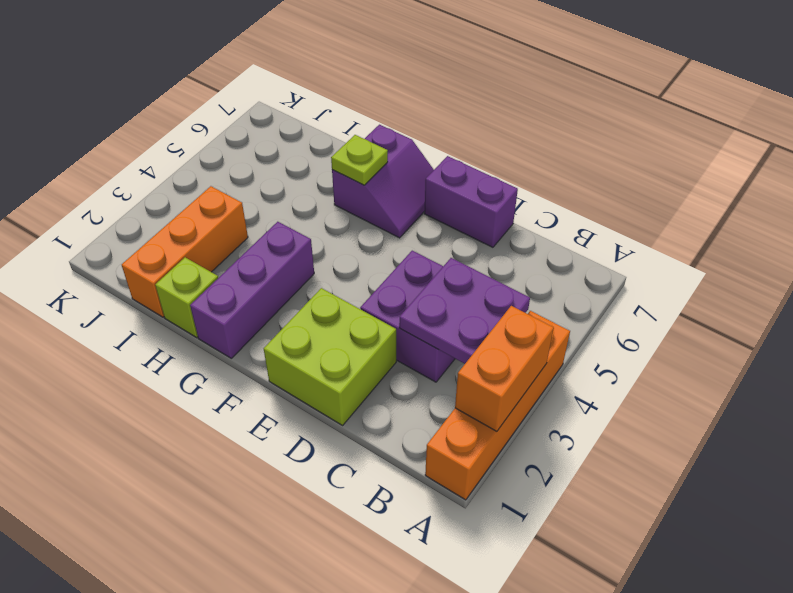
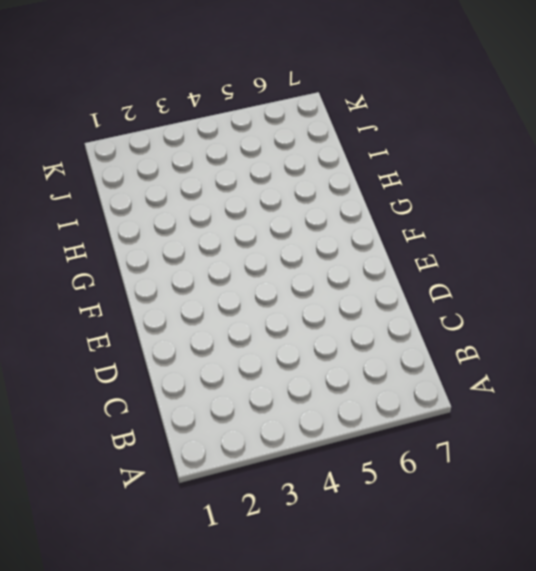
none -> orange 1x4 brick [425,311,570,500]
none -> purple 2x2 brick [360,251,455,382]

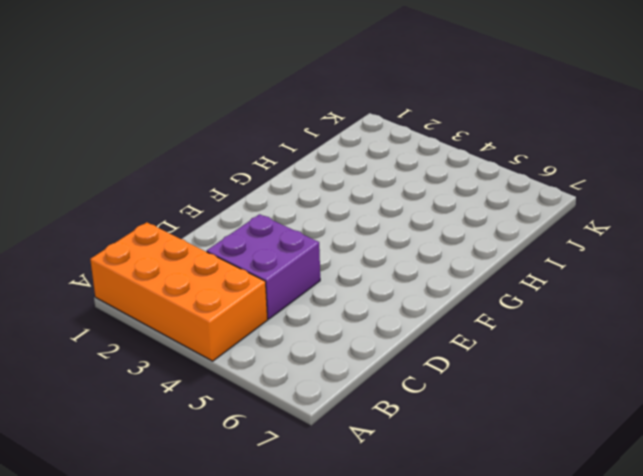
orange 2x4 brick [90,222,268,361] -> orange 1x4 brick [425,311,570,500]
none -> lime 2x2 brick [264,288,396,425]
none -> purple 1x2 brick [424,156,518,247]

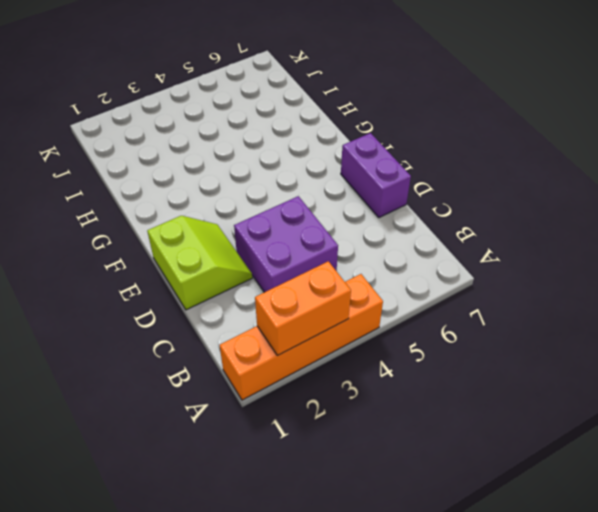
lime 2x2 slope [147,216,252,310] -> lime 2x2 brick [264,288,396,425]
none -> purple 2x2 slope [332,125,434,238]
none -> purple 1x3 brick [190,222,314,358]

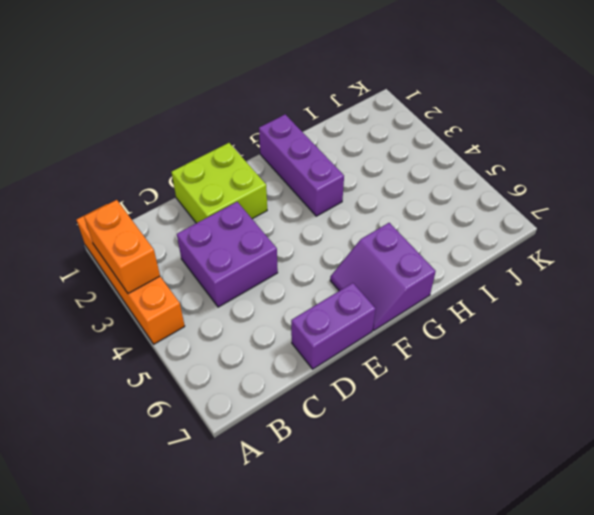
none -> lime 1x1 brick [155,257,218,337]
none -> orange 1x3 brick [122,186,248,317]

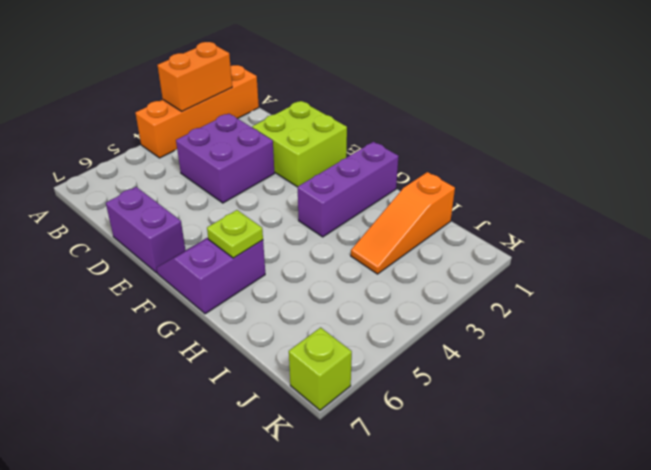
orange 1x3 slope [351,172,455,274] -> orange 1x3 brick [122,186,248,317]
lime 1x1 brick [289,328,352,410] -> lime 1x1 brick moved to [155,257,218,337]
none -> purple 2x2 plate [399,258,530,364]

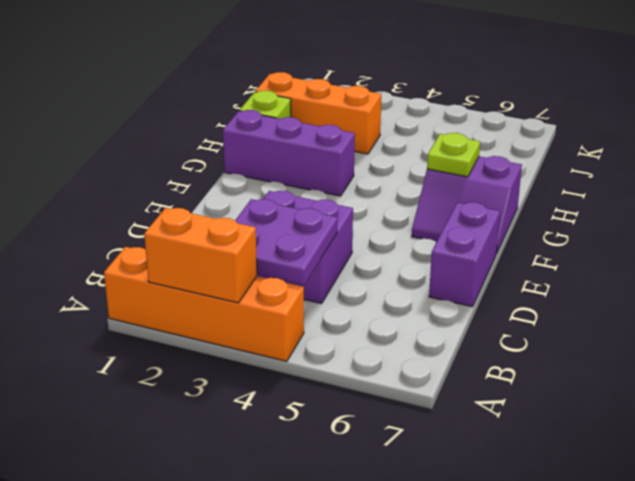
none -> lime 2x2 brick [264,288,396,425]

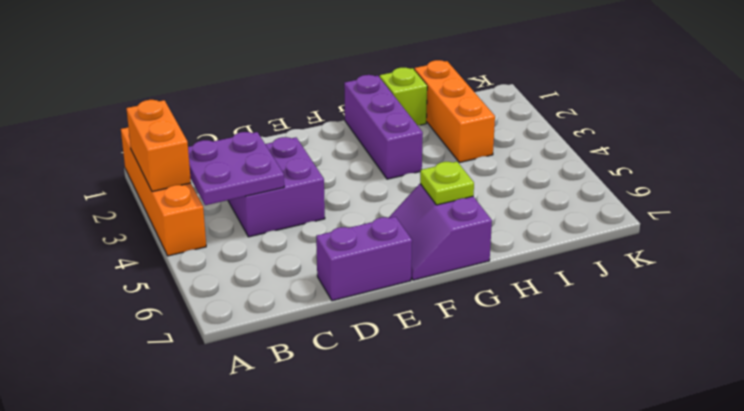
none -> lime 2x2 brick [264,288,396,425]

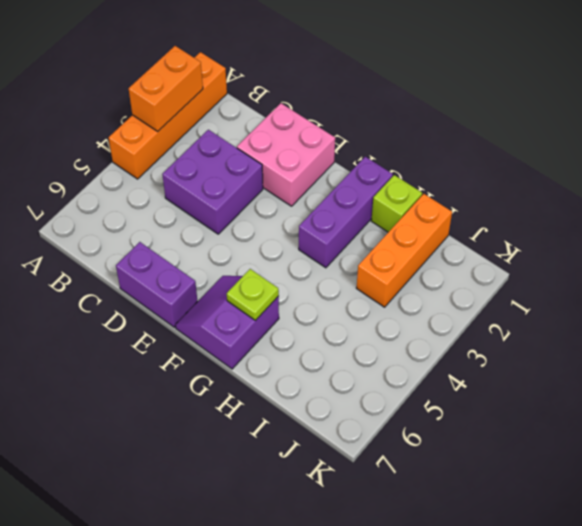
pink 2x2 brick [237,103,335,206] -> lime 2x2 brick [264,288,396,425]
none -> purple 2x2 plate [399,258,530,364]

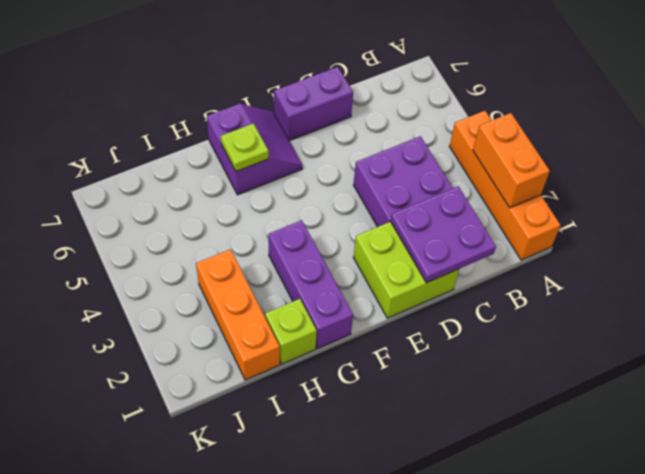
purple 2x2 plate [391,187,496,283] -> purple 2x2 plate moved to [399,258,530,364]

